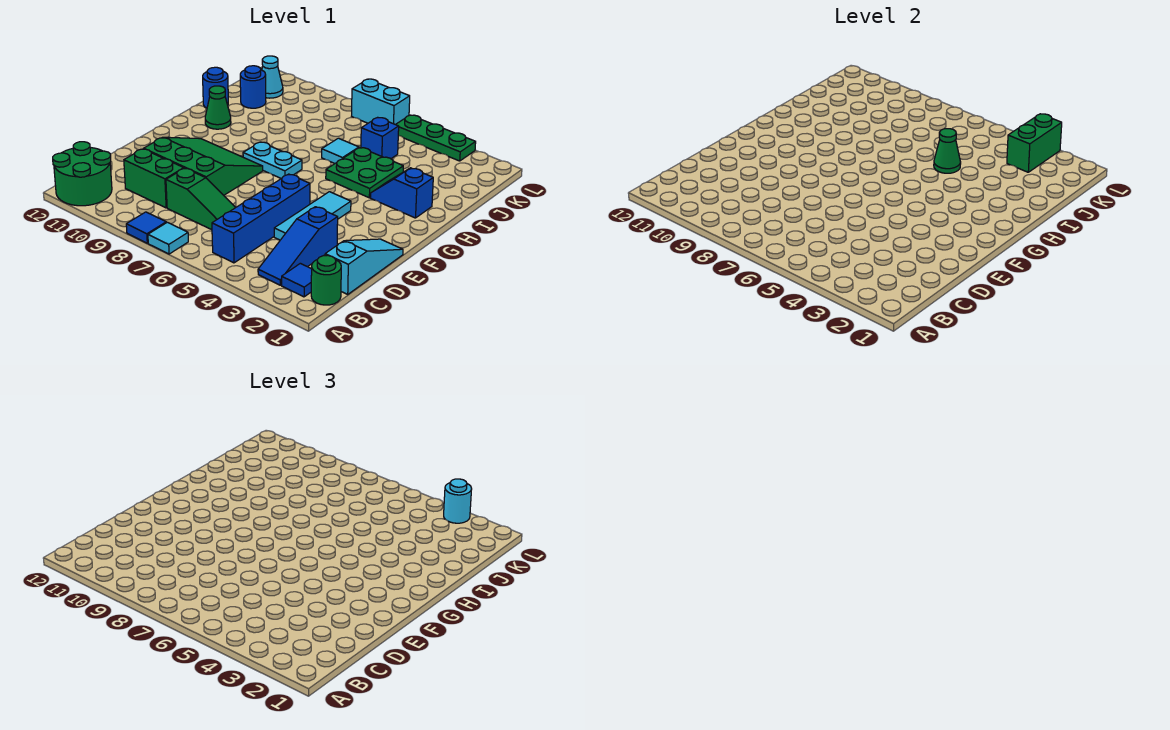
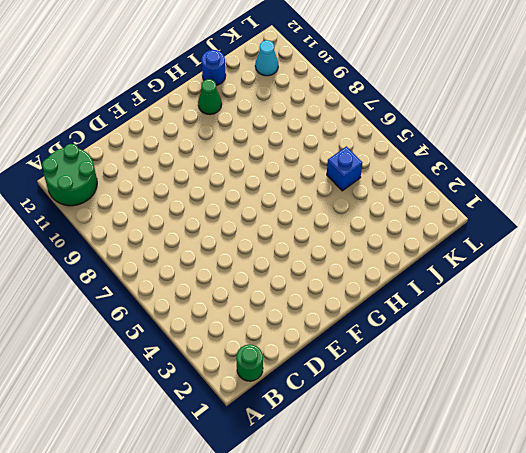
none -> cyan 1x1 tile [148,222,188,254]
none -> blue 1x1 tile [126,212,166,243]
none -> blue 1x1 tile [282,263,312,297]

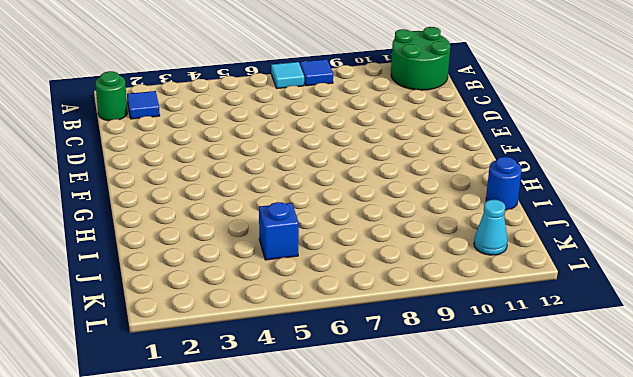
none -> blue 1x3 slope [258,207,338,285]
none -> blue 1x4 brick [212,174,310,263]
none -> cyan 1x3 slope [325,239,403,294]

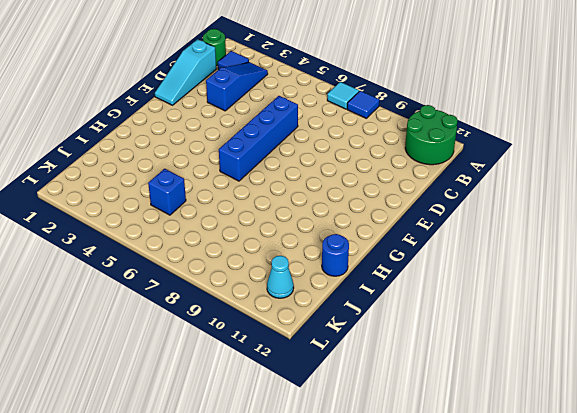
blue 1x4 brick [219,96,298,181] -> blue 1x4 brick moved to [212,174,310,263]
none -> green 1x3 slope [166,168,236,230]
none -> green 1x2 brick [124,149,184,208]
none -> cyan 1x3 tile [274,192,351,240]

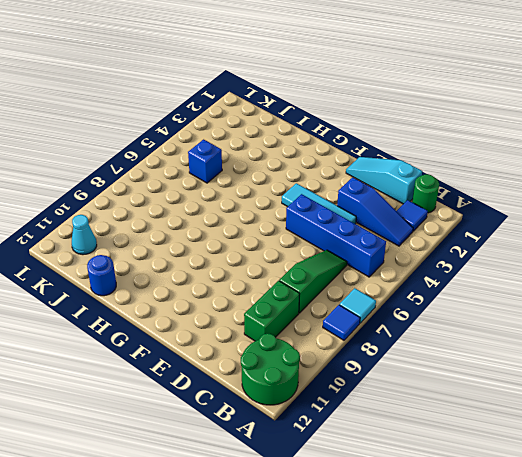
none -> green 3x3 slope [144,137,263,195]
none -> cyan 1x2 plate [243,142,302,179]
none -> blue 1x2 slope [371,168,433,218]

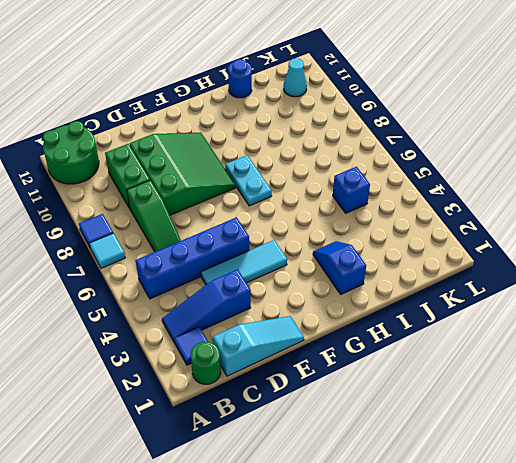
none -> green 2x2 plate [326,148,403,198]
none -> green 1x1 cone [205,86,231,129]
none -> cyan 1x1 tile [322,138,359,163]

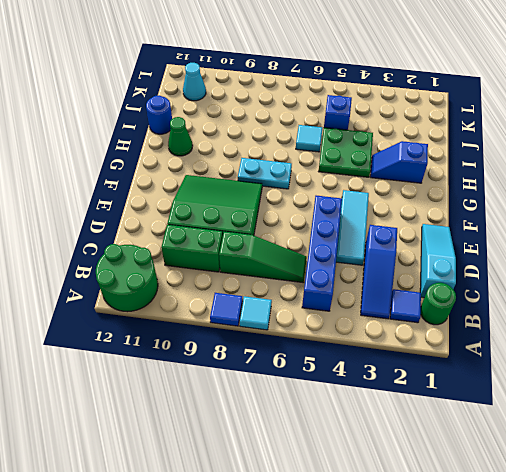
none -> blue 1x1 round brick [240,66,266,108]
none -> green 1x3 plate [396,115,476,161]
none -> cyan 1x2 brick [352,79,410,125]

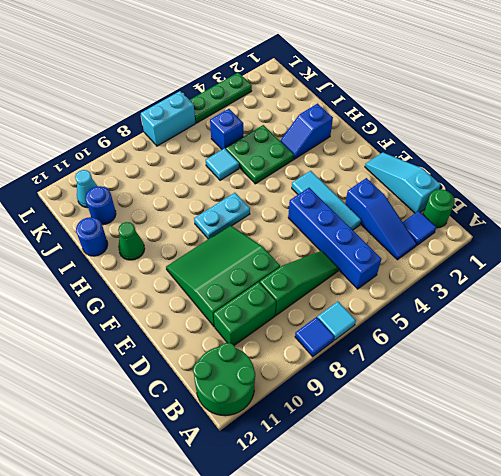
none -> green 1x1 cone [934,129,961,173]
none -> green 1x2 brick [1007,114,1062,172]
none -> cyan 1x1 round brick [444,479,472,523]

